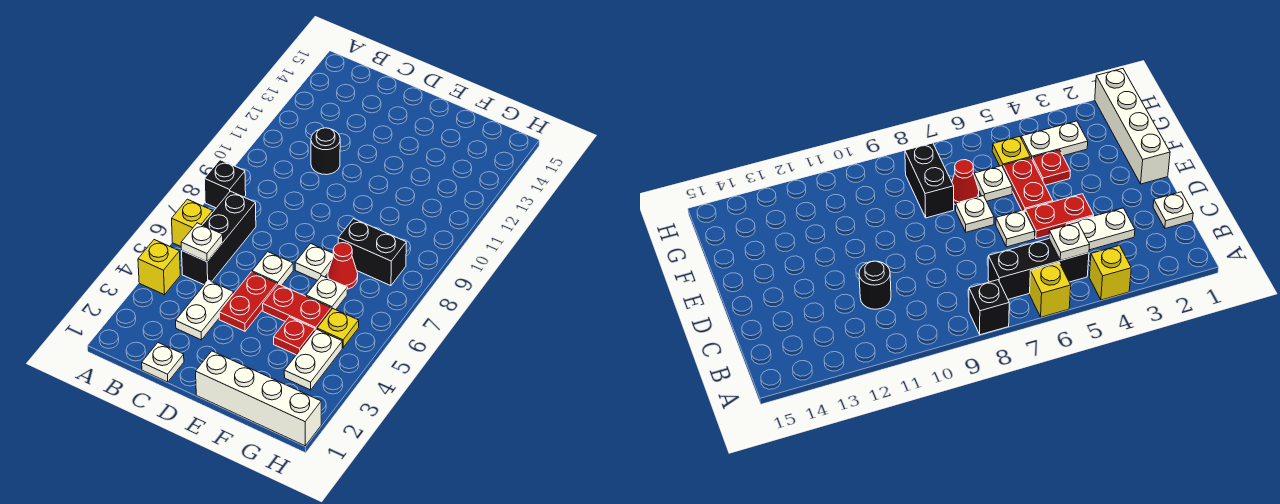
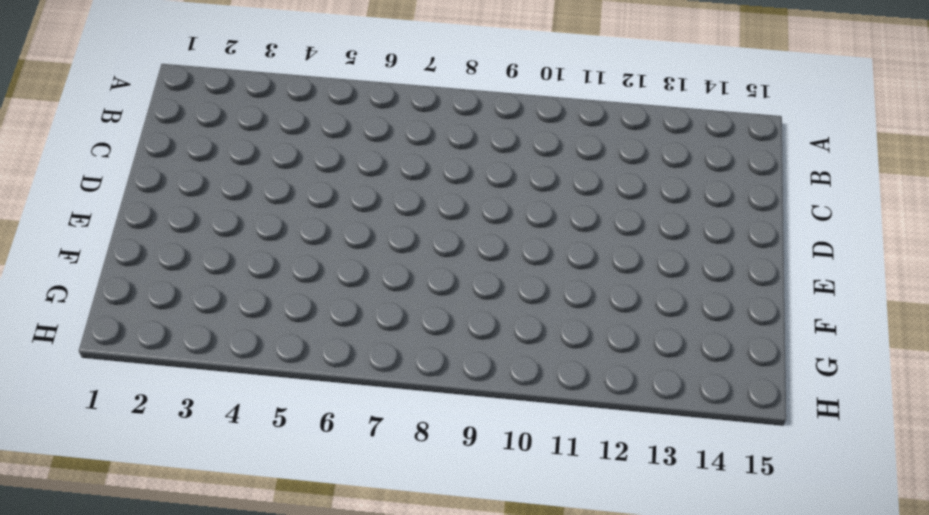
none -> yellow 1x1 brick [138,240,180,295]
none -> yellow 1x1 brick [172,199,213,246]
none -> black 1x1 brick [204,160,246,208]

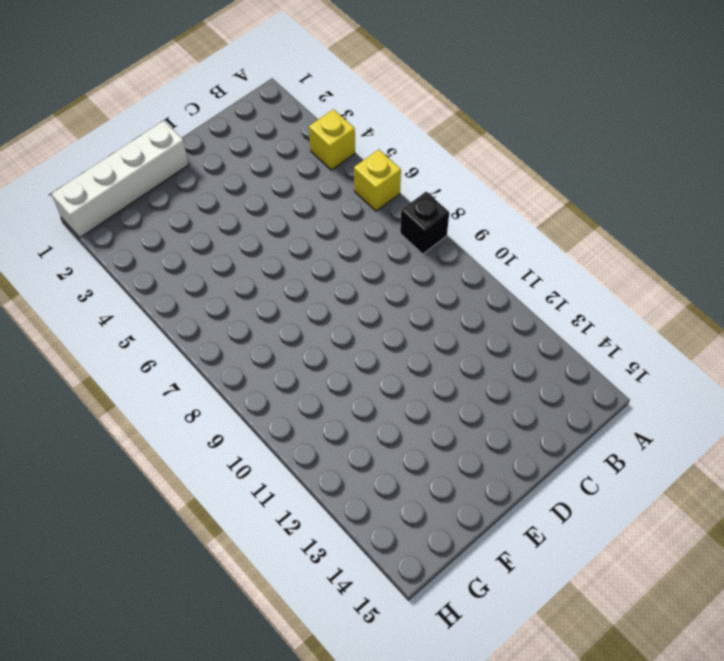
none -> black 1x3 brick [182,191,256,285]
none -> white 1x1 plate [142,343,184,382]
none -> white 1x2 plate [176,280,234,340]

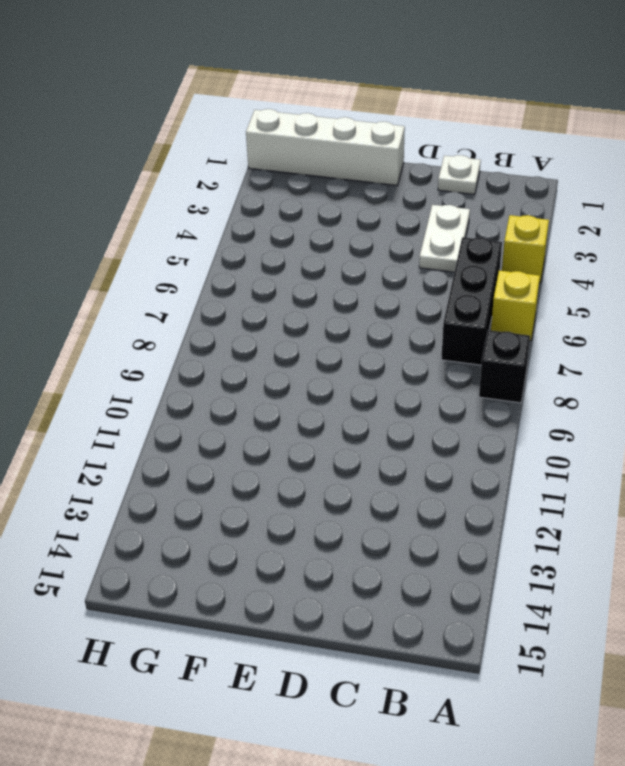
none -> black 1x1 round brick [311,128,340,175]
none -> red 1x2 plate [219,272,277,331]
none -> white 1x1 plate [252,252,293,285]

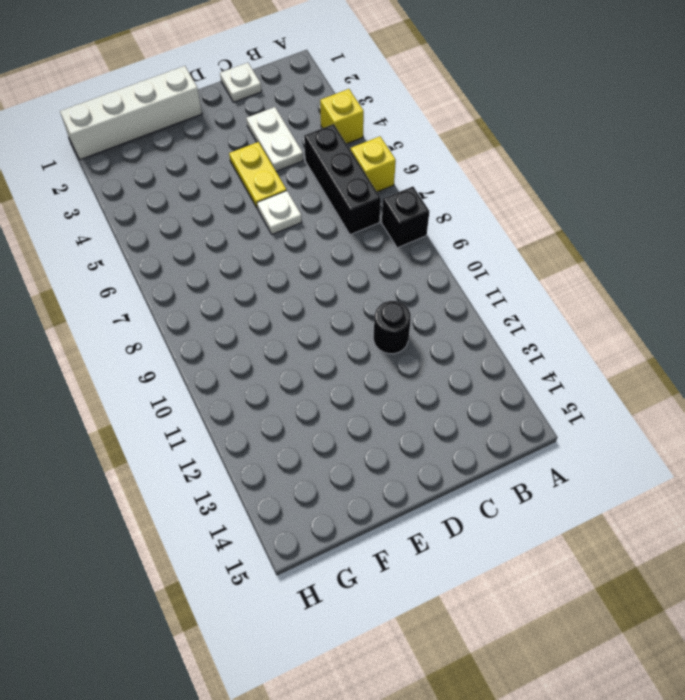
yellow 1x2 plate [229,142,287,209] -> red 1x2 plate [219,272,277,331]
none -> red 1x2 plate [263,284,331,330]
none -> white 1x1 plate [295,243,334,281]
none -> red 1x1 plate [274,317,315,355]

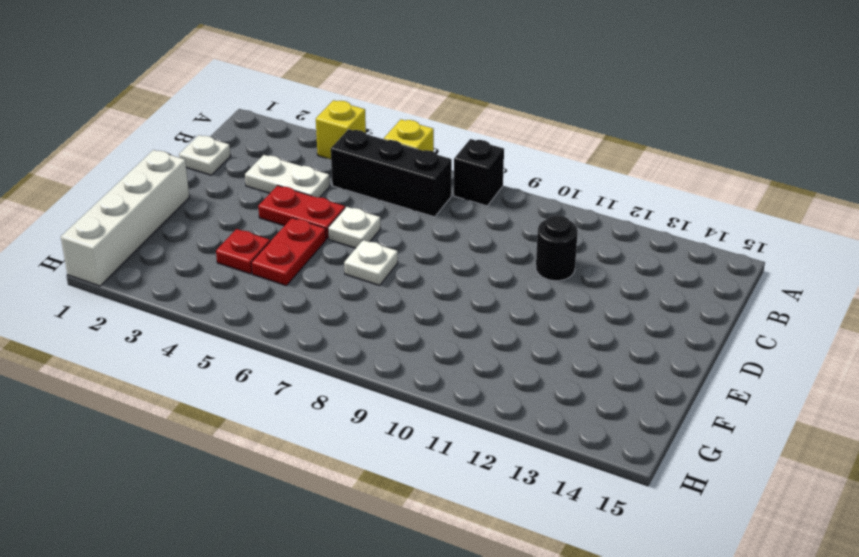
none -> white 1x1 plate [306,276,347,310]
none -> red 1x1 cone [328,243,358,289]
none -> black 1x2 brick [338,219,406,286]

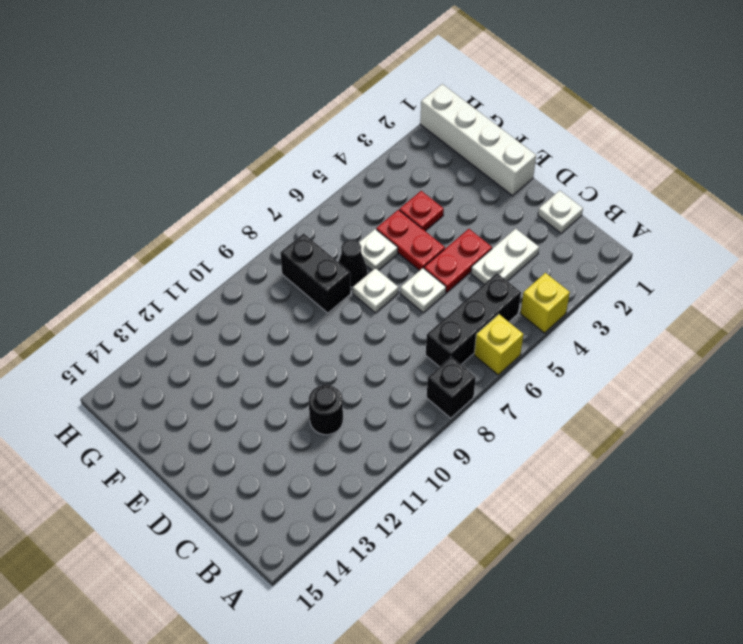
black 1x1 cone [339,240,368,287] -> red 1x1 cone [328,243,358,289]
none -> white 1x2 plate [284,329,343,390]
none -> yellow 1x1 plate [317,309,359,348]
none -> white 1x1 plate [181,223,223,262]

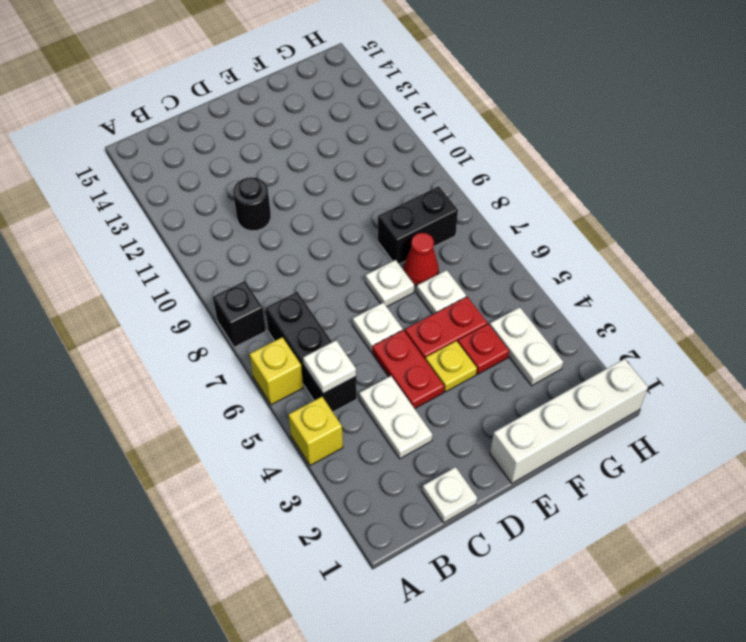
yellow 1x1 plate [426,341,477,392] -> yellow 1x1 plate moved to [317,309,359,348]

